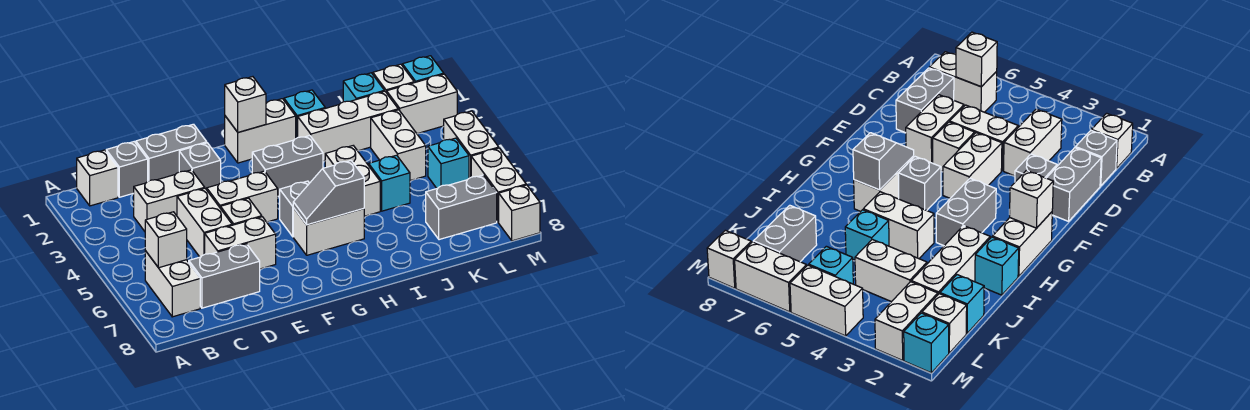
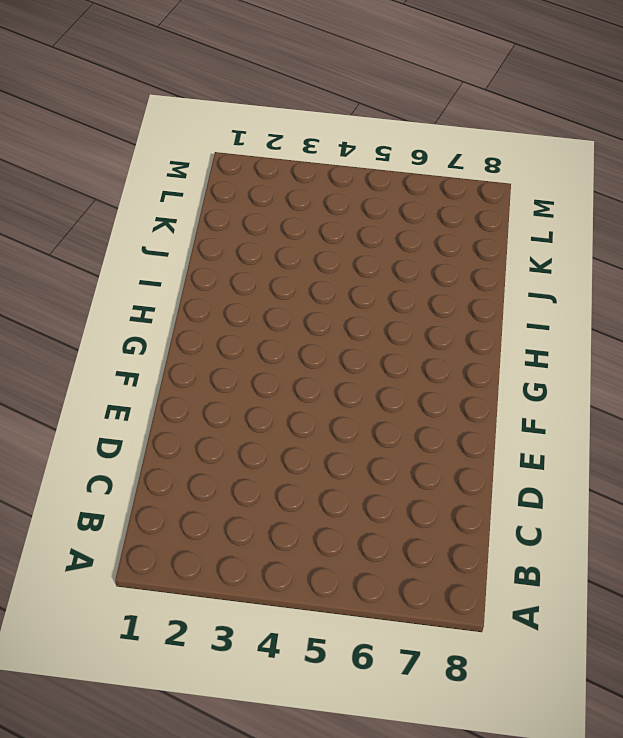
none -> white 1x1 brick [77,150,118,206]
none -> white 1x2 brick [145,251,200,317]
none -> grey 1x1 brick [106,142,148,197]
none -> white 1x2 brick [134,170,205,231]

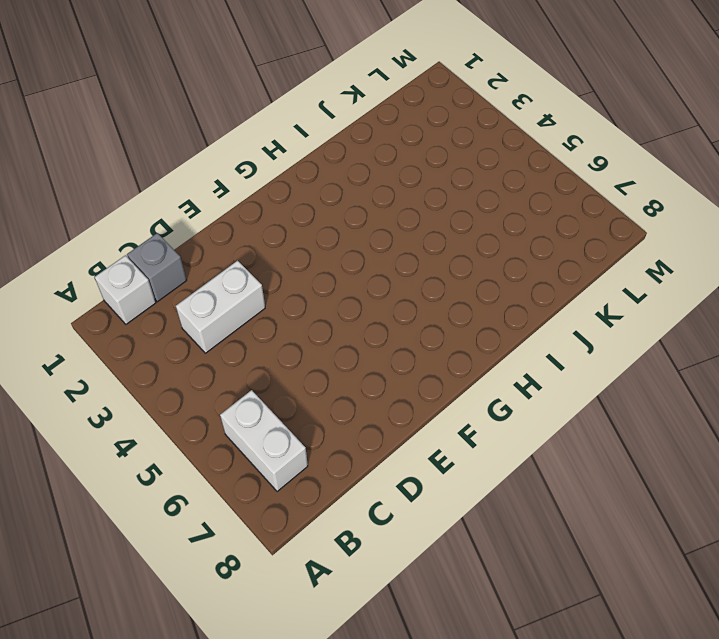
none -> grey 1x2 brick [189,244,260,308]
none -> grey 1x2 brick [136,124,207,181]
none -> white 1x2 brick [177,188,232,257]
none -> white 1x2 brick [205,217,276,269]

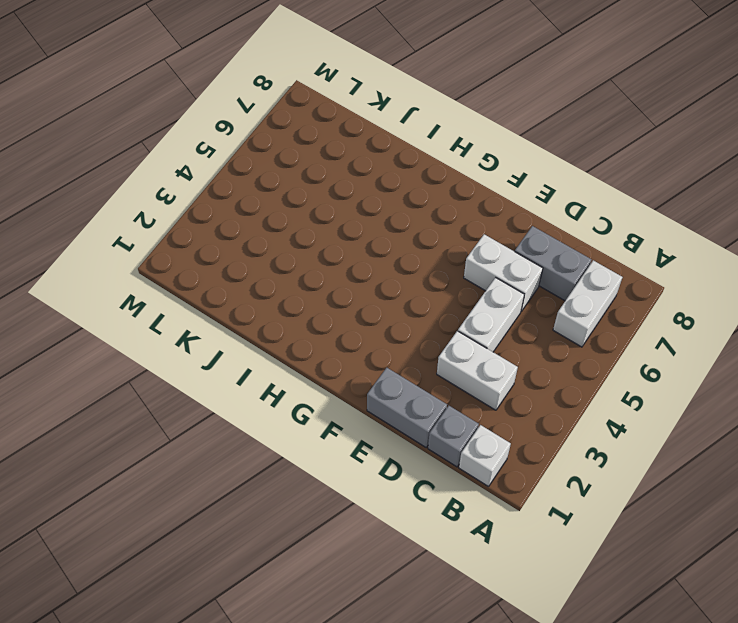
none -> grey 1x1 brick [179,143,221,190]
none -> white 1x2 brick [207,171,278,222]
none -> white 1x1 brick [220,198,262,225]
none -> white 1x2 brick [225,99,296,163]

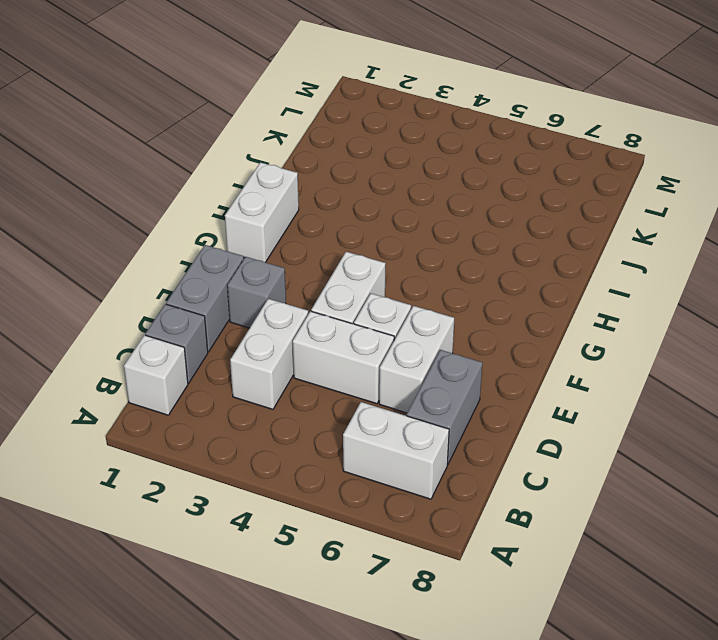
none -> grey 1x2 brick [252,136,323,196]
none -> grey 1x1 brick [280,181,309,237]
none -> white 1x2 brick [293,208,364,255]
none -> cyan 1x1 brick [284,90,325,138]

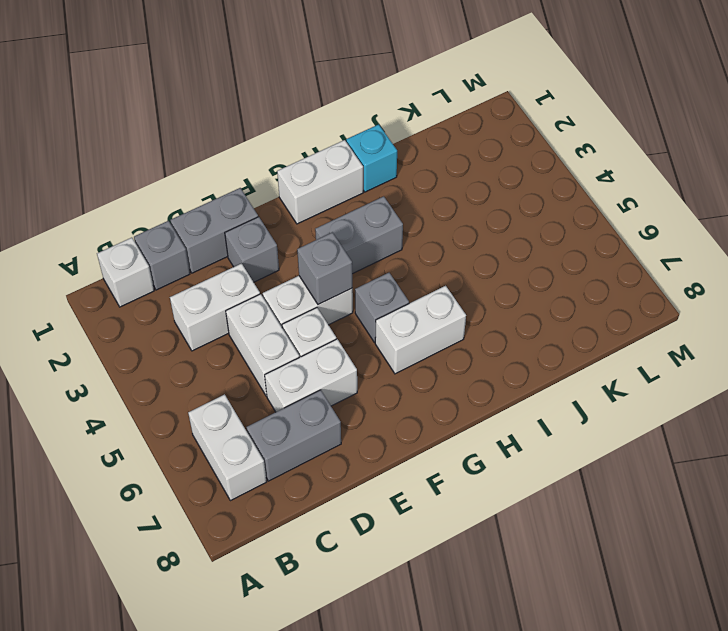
grey 1x1 brick [297,232,352,304] -> none
none -> white 1x3 brick [298,91,398,161]
none -> white 1x2 brick [325,146,380,216]
none -> cyan 1x1 brick [369,155,410,211]
none -> cyan 1x1 brick [343,73,384,102]

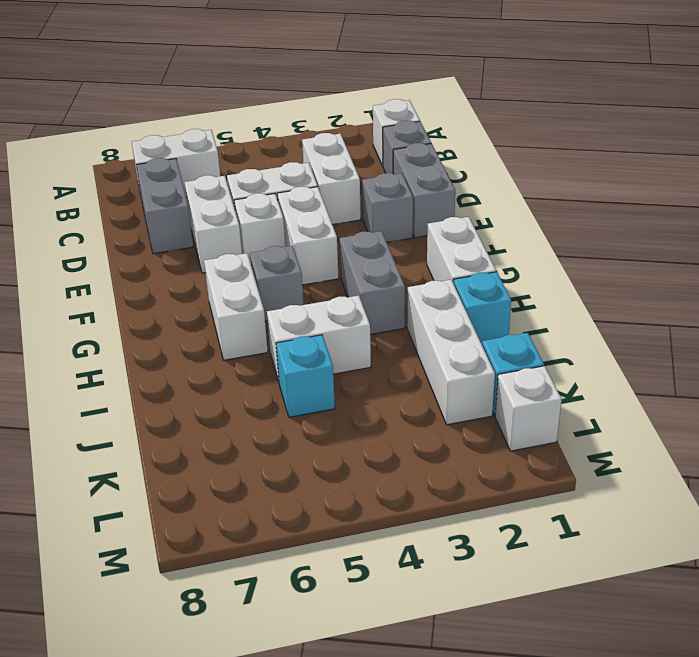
none -> white 1x2 brick [371,110,426,181]
none -> grey 1x2 brick [426,175,497,240]
none -> white 1x2 brick [387,74,457,134]
none -> cyan 1x1 brick [428,138,469,188]

